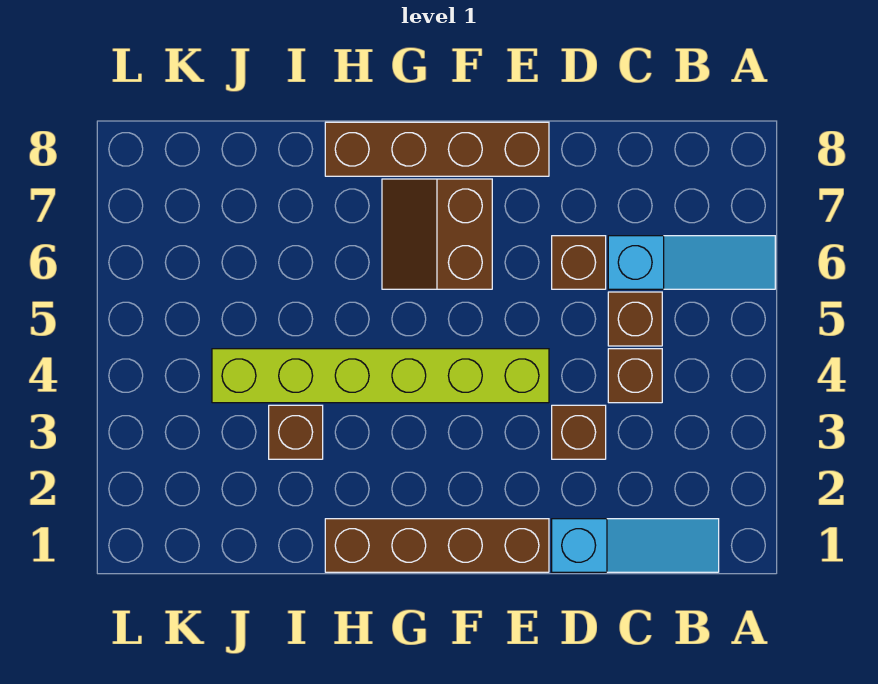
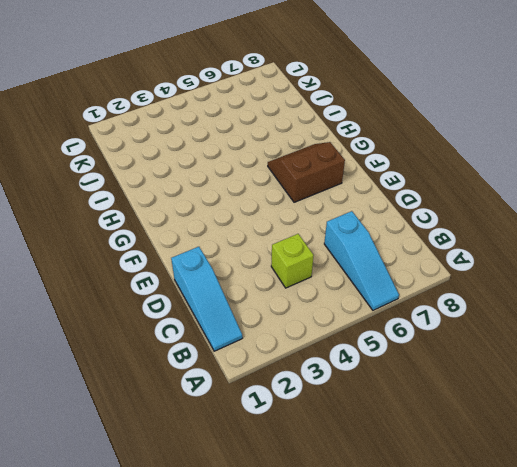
lime 1x1 brick [271,234,314,288] -> brown 1x1 brick [608,349,662,403]
none -> brown 1x1 brick [608,292,662,346]
none -> brown 1x1 brick [552,405,606,459]

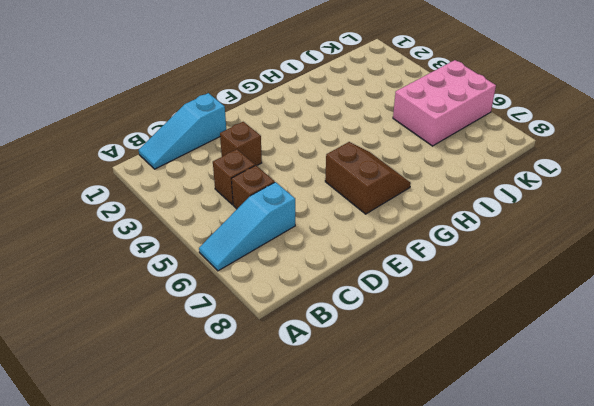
pink 2x3 brick [393,60,496,146] -> none
none -> brown 1x1 brick [552,236,606,289]
none -> brown 1x4 brick [325,519,549,572]

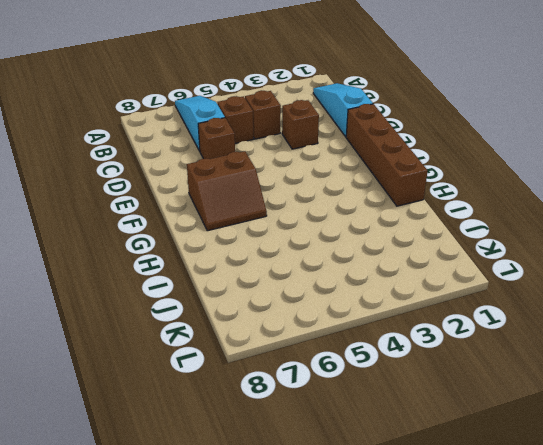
none -> lime 1x6 brick [212,349,549,403]
none -> brown 1x4 brick [325,122,549,176]

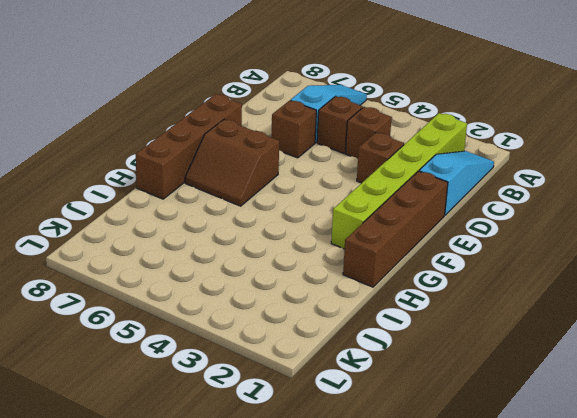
lime 1x6 brick [331,113,467,249] -> lime 1x6 brick moved to [212,349,549,403]
none -> brown 1x1 brick [269,405,323,459]

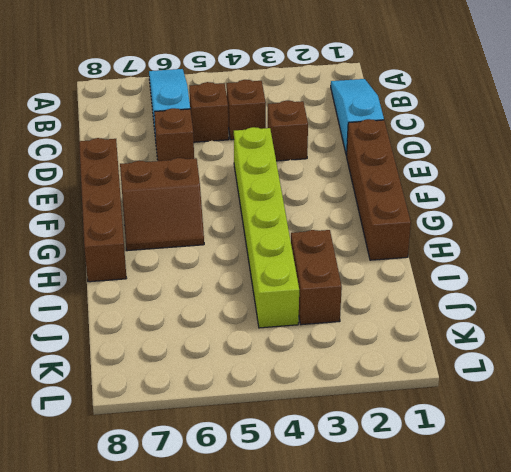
brown 1x2 brick [291,230,342,325] -> brown 1x1 brick [269,405,323,459]

